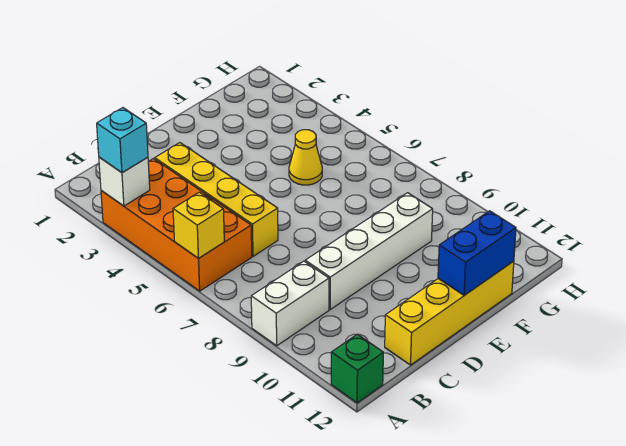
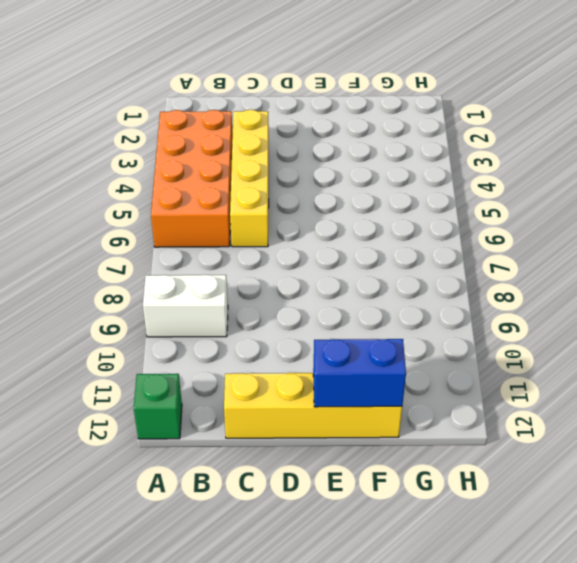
none -> white 1x4 brick [305,193,433,310]
none -> yellow 1x1 cone [289,130,322,185]

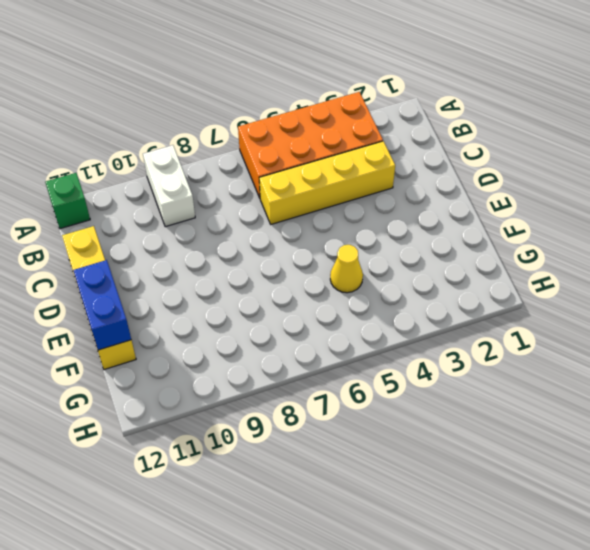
none -> white 1x4 brick [305,193,433,310]
none -> white 1x1 brick [99,157,150,206]

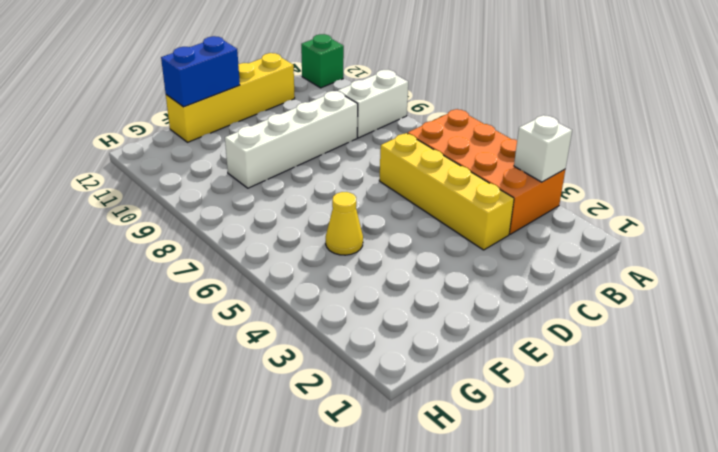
none -> yellow 1x1 brick [173,192,224,258]
none -> cyan 1x1 brick [97,108,148,173]

